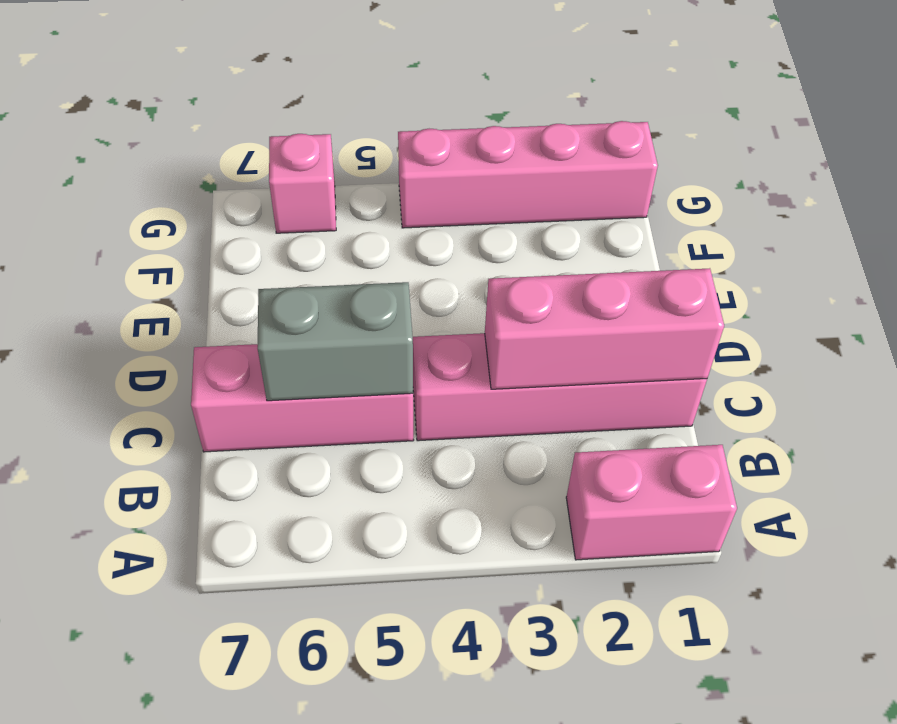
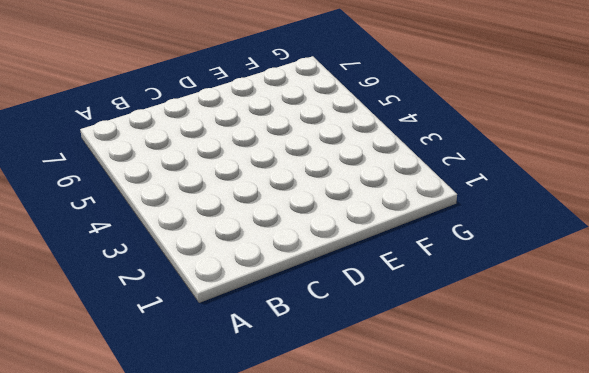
none -> pink 1x2 brick [566,445,737,560]
none -> pink 1x4 brick [413,333,707,441]

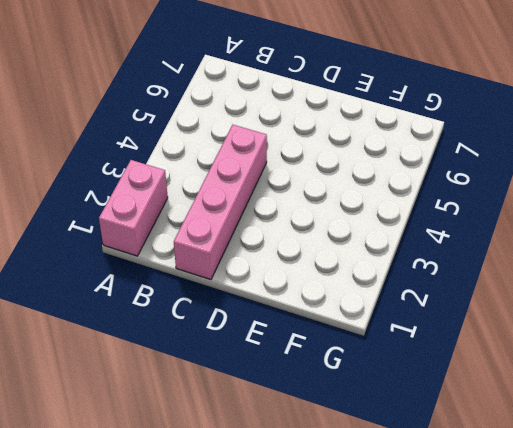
none -> pink 1x3 brick [191,344,414,452]
none -> pink 1x4 brick [398,121,658,228]

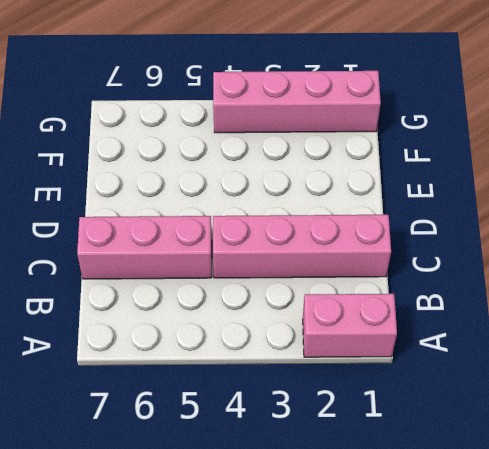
none -> pink 1x1 brick [269,134,336,233]
none -> pink 1x3 brick [485,268,724,389]

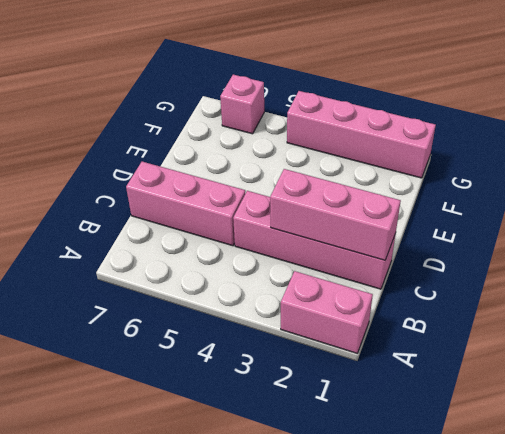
none -> grey 1x2 brick [258,282,413,401]

